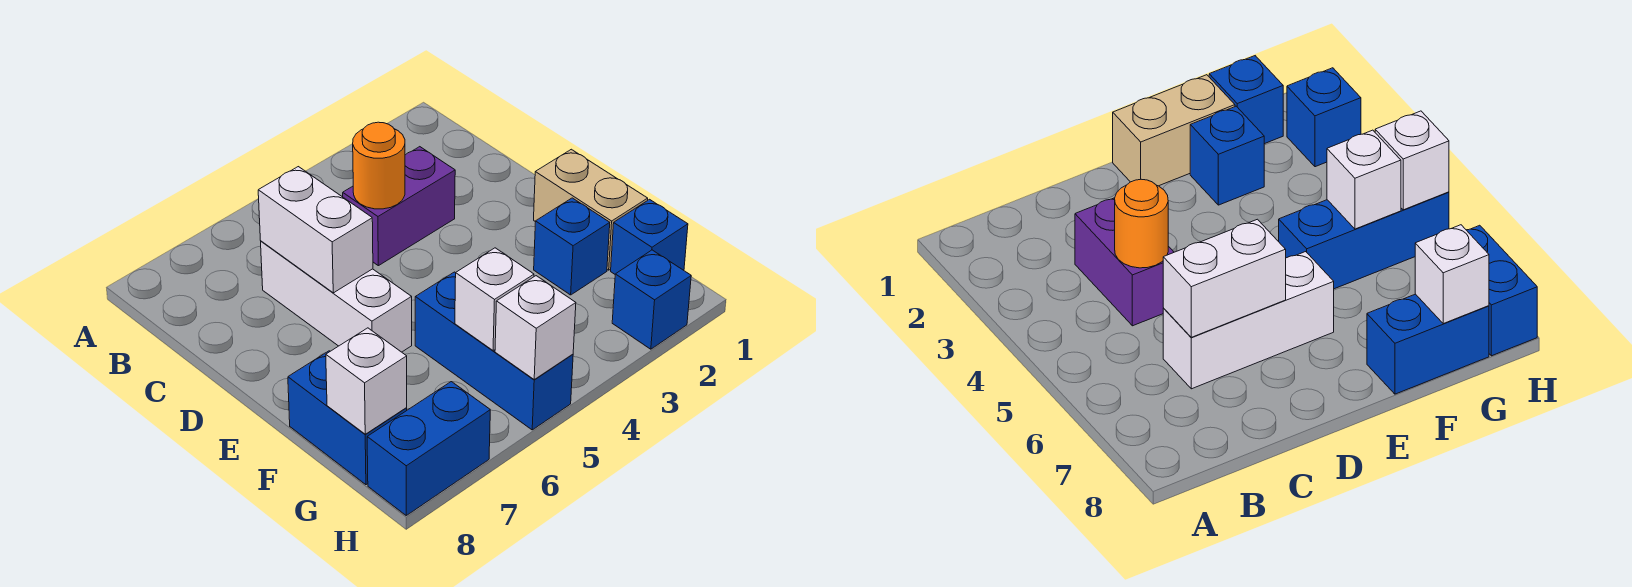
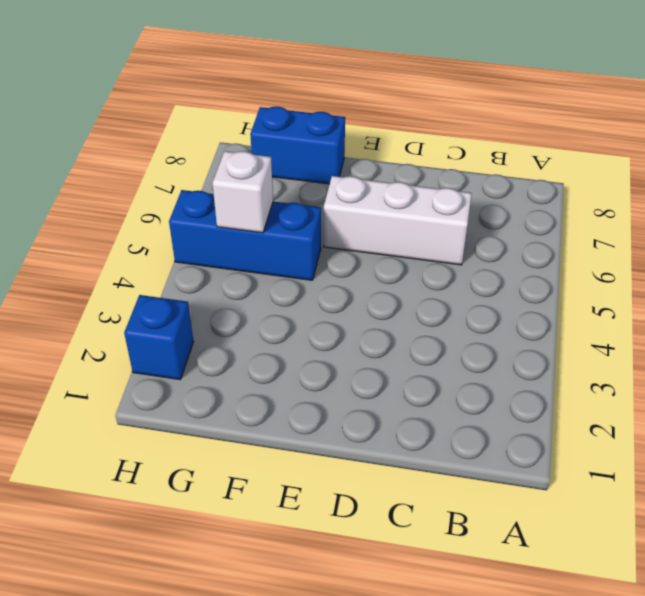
none -> purple 1x2 brick [343,147,455,266]
none -> tan 1x2 brick [534,149,648,270]
none -> blue 1x1 brick [534,198,610,295]

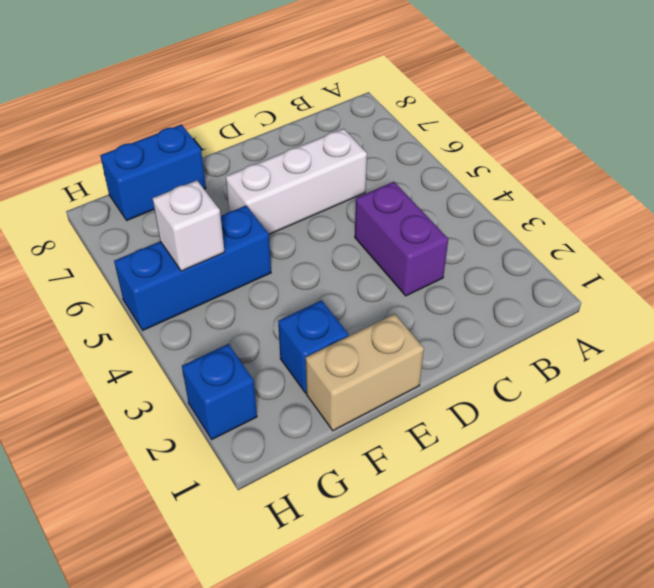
none -> blue 1x1 brick [611,199,688,274]
none -> blue 1x2 brick [367,382,490,515]
none -> orange 1x1 round brick [353,122,405,209]

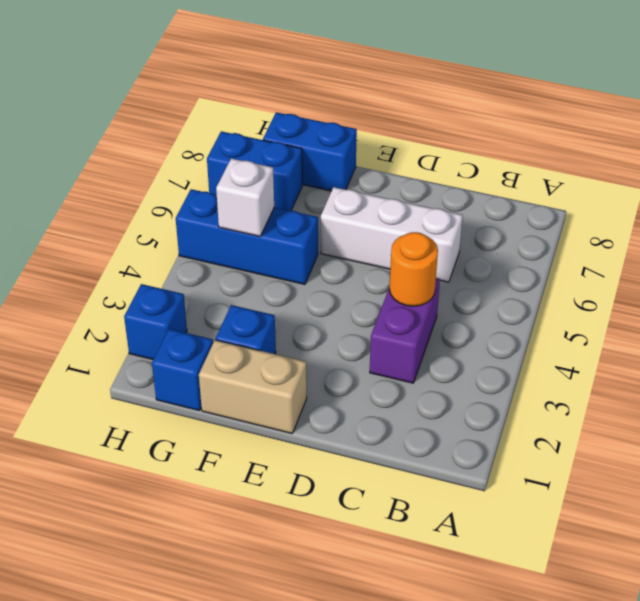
blue 1x2 brick [207,131,302,211] -> blue 1x2 brick turned to [367,382,490,515]
none -> white 1x2 brick [258,167,373,293]
none -> white 1x1 brick [326,328,407,434]
none -> white 1x1 brick [495,276,576,379]

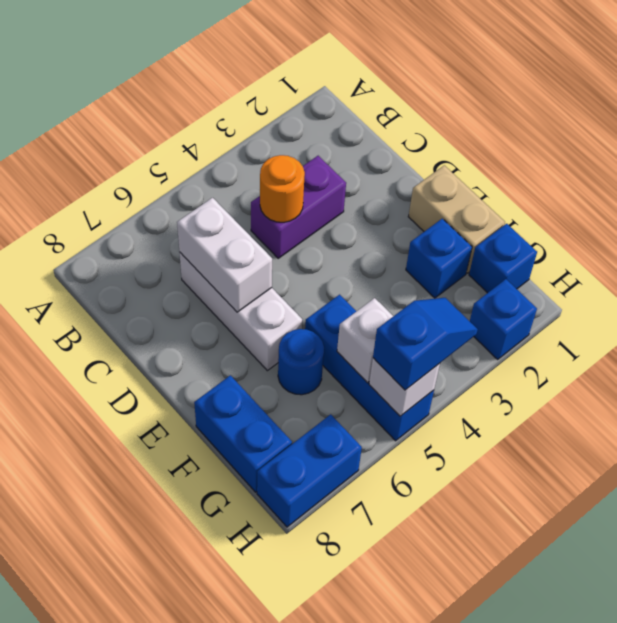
blue 1x1 round brick [278,329,324,395] -> none
blue 1x2 slope [373,298,478,390] -> none
none -> white 1x1 brick [326,328,407,434]

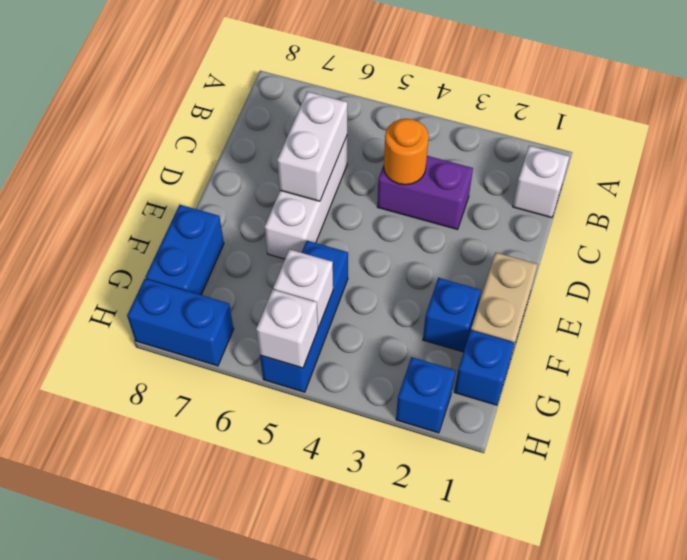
white 1x1 brick [513,146,569,218] -> white 1x1 brick moved to [326,328,407,434]

